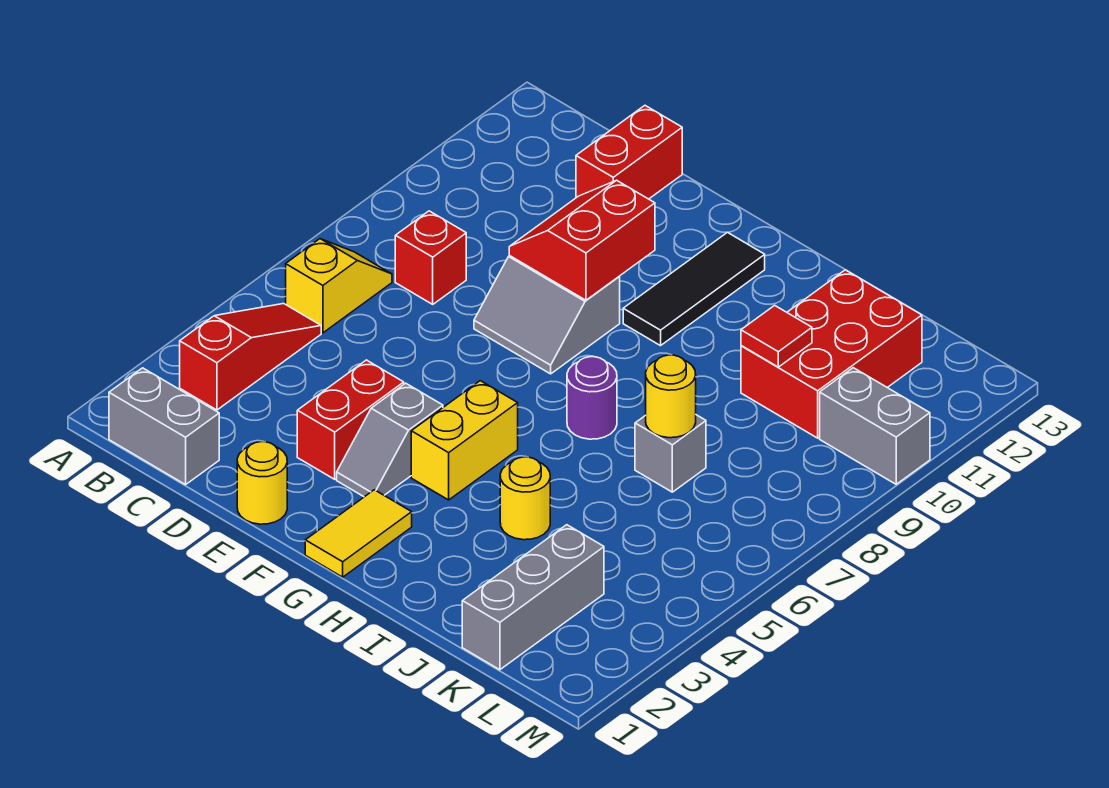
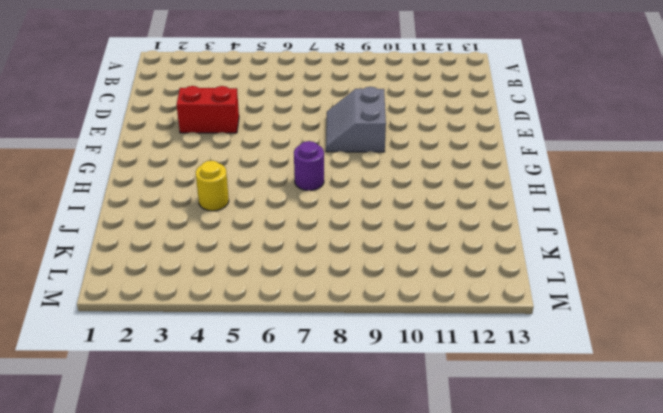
none -> grey 1x2 brick [109,368,219,485]
none -> red 1x3 slope [180,304,321,410]
none -> yellow 1x2 slope [286,239,392,333]

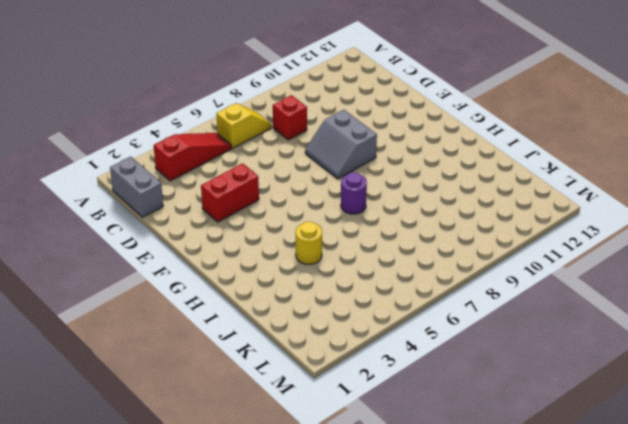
none -> red 1x2 brick [576,106,682,199]
none -> yellow 1x1 round brick [237,442,287,524]
none -> grey 1x2 slope [337,383,443,497]

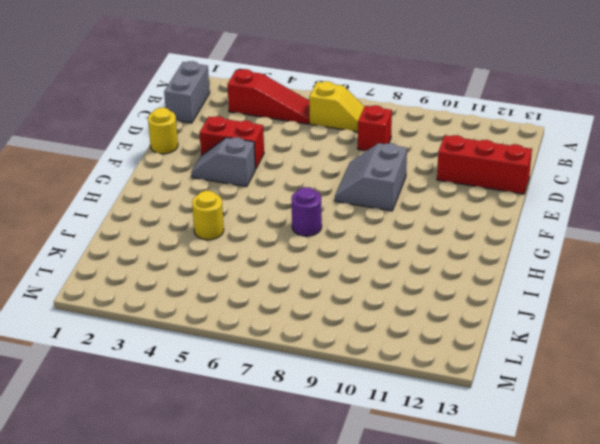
red 1x3 brick [437,135,532,194] -> red 1x2 brick [576,106,682,199]
none -> yellow 1x2 tile [305,490,412,577]
none -> yellow 1x2 brick [411,381,518,500]
none -> black 1x3 tile [623,232,765,346]

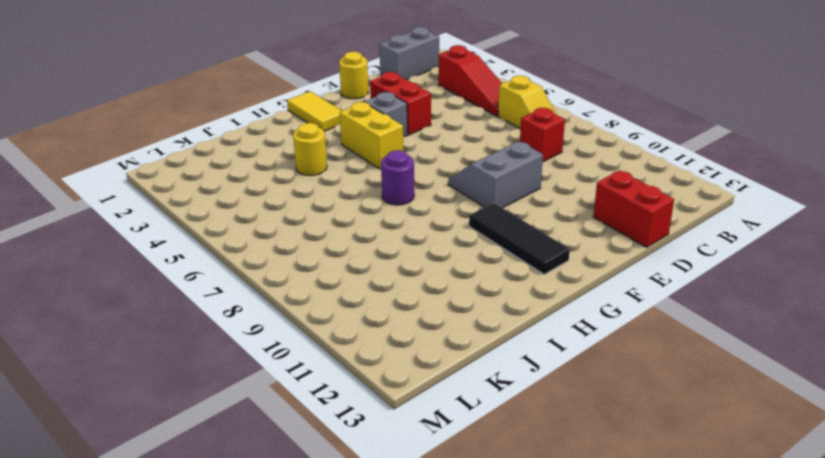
none -> grey 1x1 brick [635,415,706,492]
none -> red 2x3 brick [741,270,922,438]
none -> grey 1x3 brick [462,525,604,670]

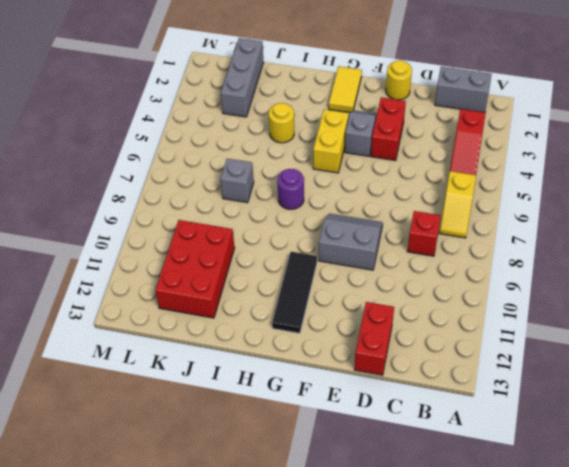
none -> grey 1x2 brick [820,368,930,484]
none -> red 2x2 slope [509,180,655,300]
none -> yellow 1x1 round brick [646,355,696,438]

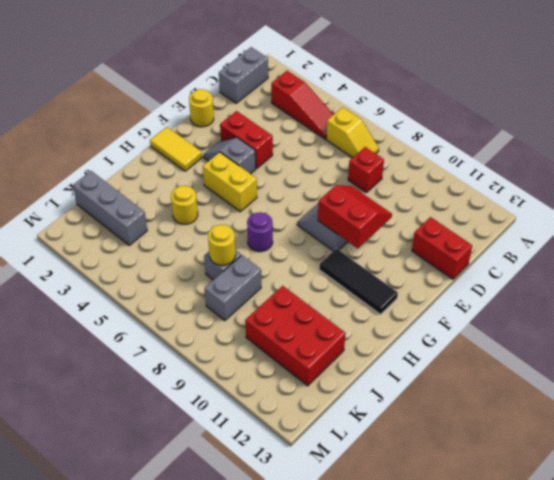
grey 1x2 brick [205,255,261,321] -> grey 1x2 brick moved to [820,368,930,484]
none -> red 1x1 tile [741,305,812,367]

